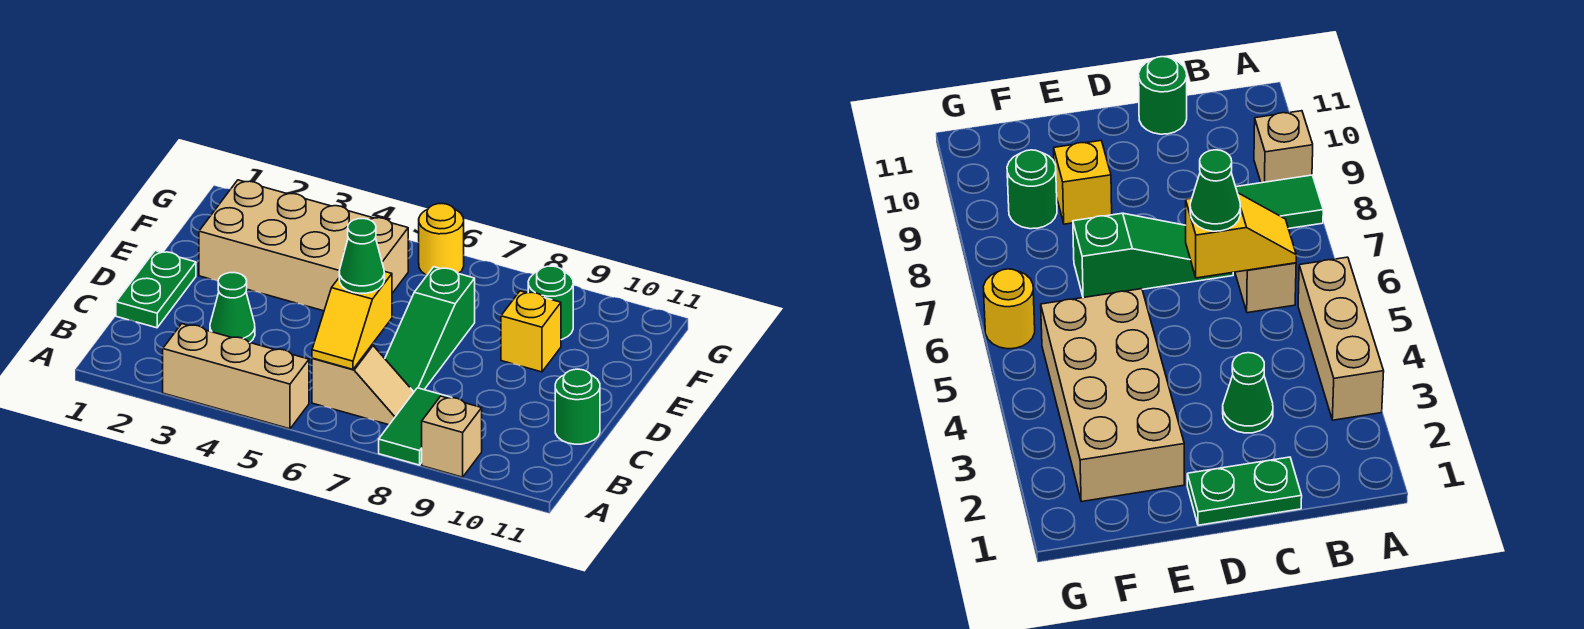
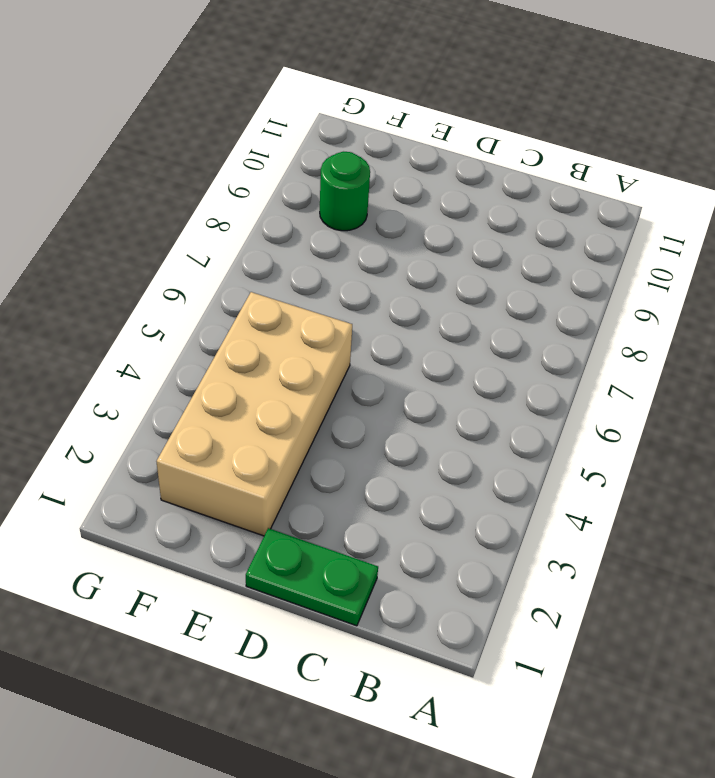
none -> tan 1x3 brick [163,324,309,429]
none -> green 1x2 tile [379,388,452,465]
none -> tan 1x1 brick [422,396,482,477]

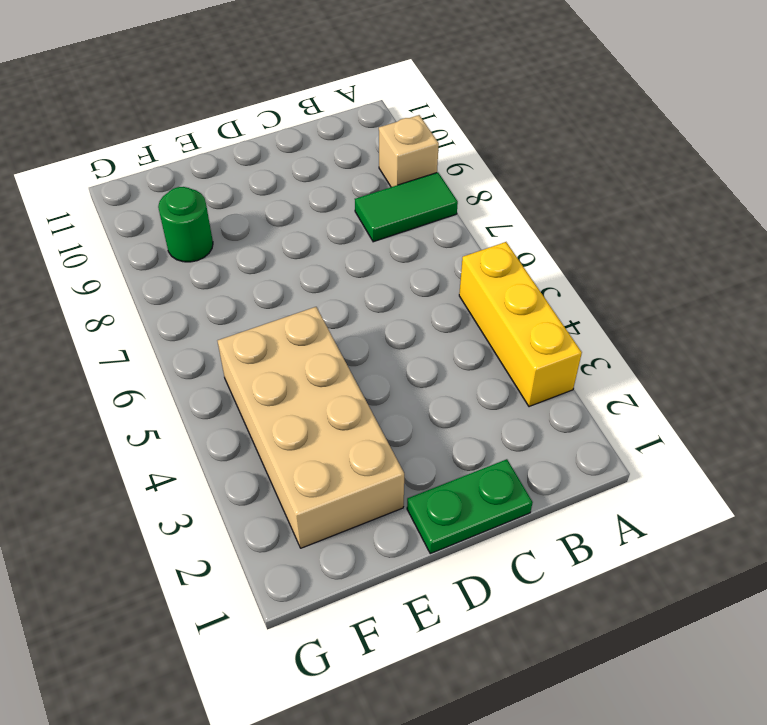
yellow 1x3 brick [459,242,582,407] -> tan 1x3 brick [163,324,309,429]
none -> tan 1x2 slope [312,345,414,425]
none -> green 1x1 cone [210,273,255,343]
none -> green 1x3 slope [385,267,475,392]

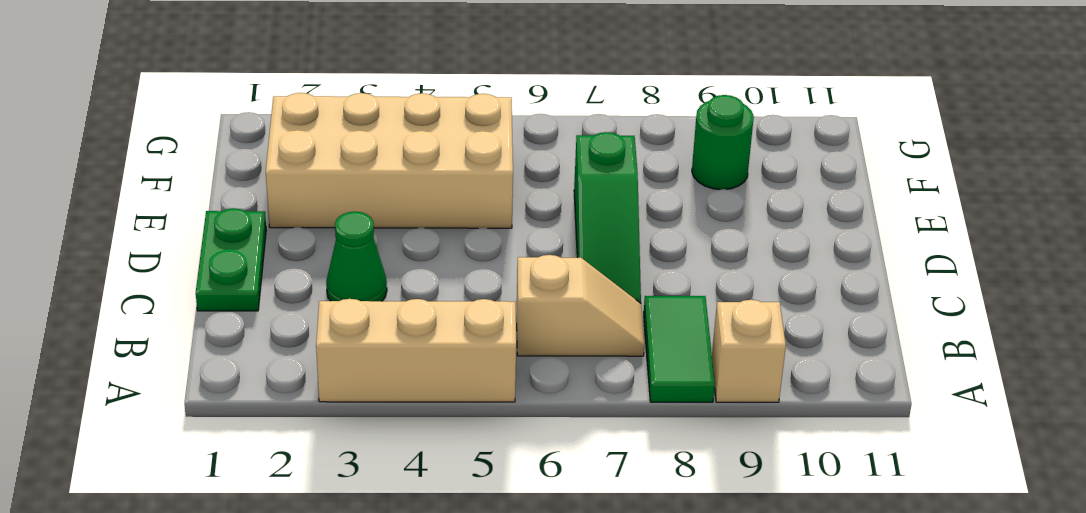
none -> green 1x1 round brick [555,369,600,444]
none -> yellow 1x1 brick [501,291,561,372]
none -> yellow 1x1 round brick [419,204,464,275]

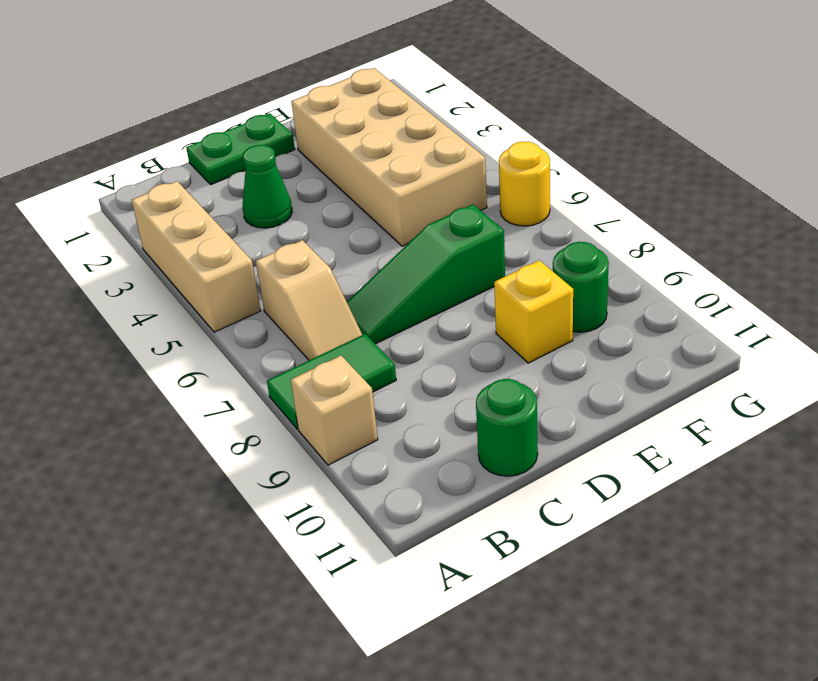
none -> yellow 1x2 slope [312,272,392,369]
none -> green 1x1 cone [339,219,384,293]

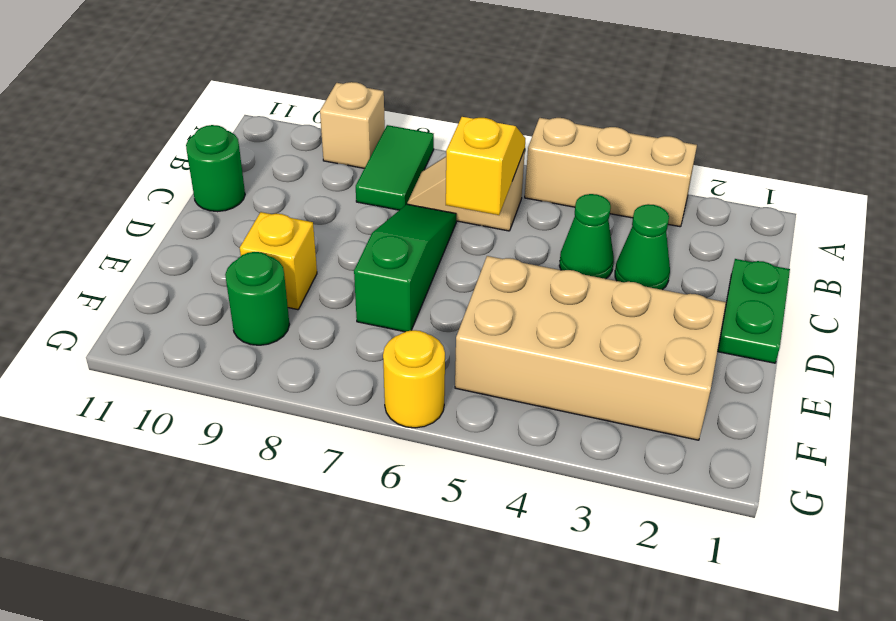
green 1x1 cone [559,194,614,279] -> green 1x1 cone moved to [339,219,384,293]

